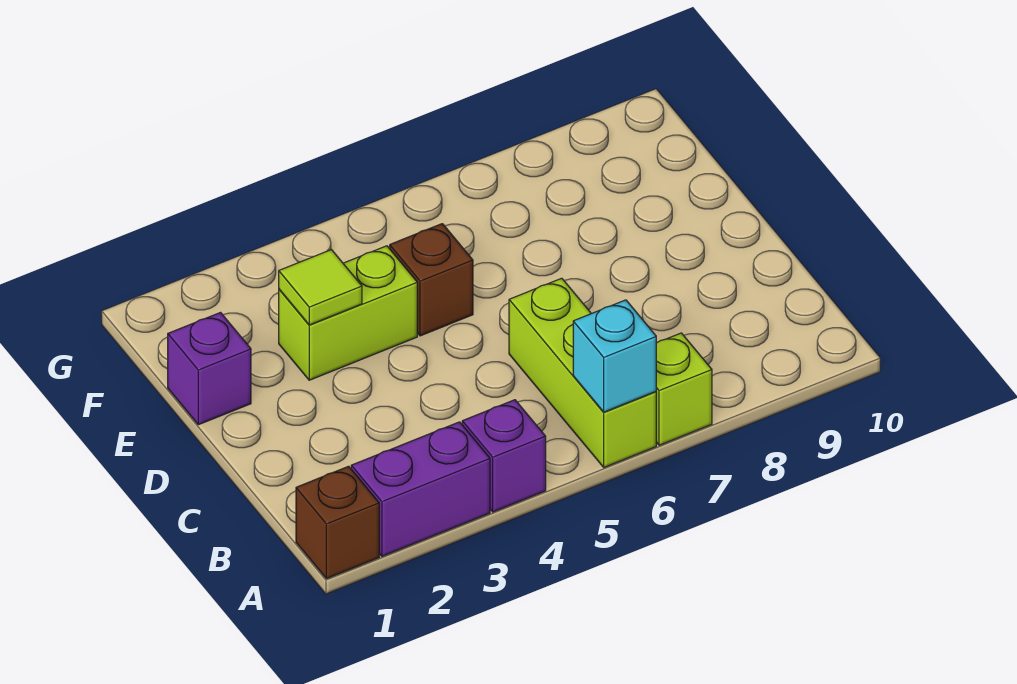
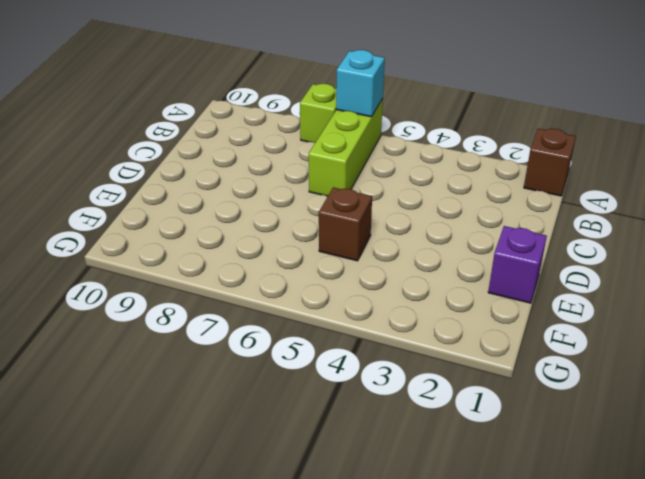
none -> purple 1x2 brick [351,422,490,556]
none -> purple 1x1 brick [462,400,546,512]

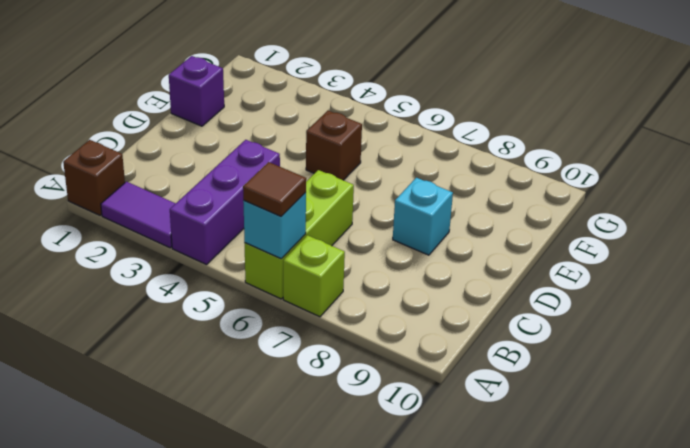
purple 1x2 tile [101,182,176,248] -> purple 1x2 brick [351,422,490,556]
purple 1x3 brick [170,140,280,265] -> purple 1x1 brick [462,400,546,512]
brown 1x1 tile [243,162,306,216] -> none
cyan 1x1 brick [393,178,453,255] -> none
none -> lime 1x2 brick [279,246,417,380]
none -> lime 1x1 tile [279,250,362,325]

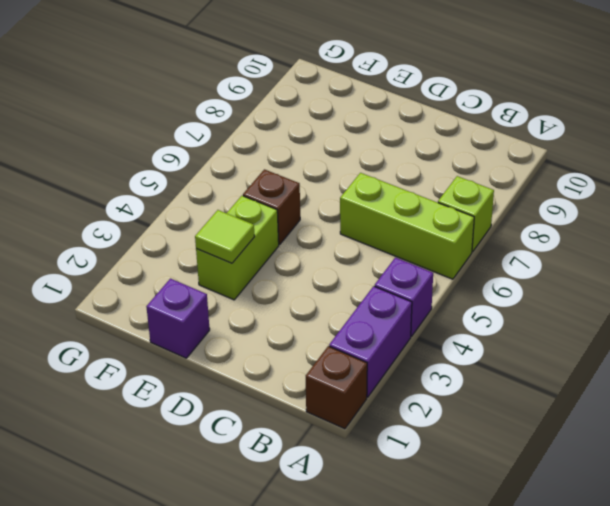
none -> cyan 1x1 brick [573,300,656,412]

